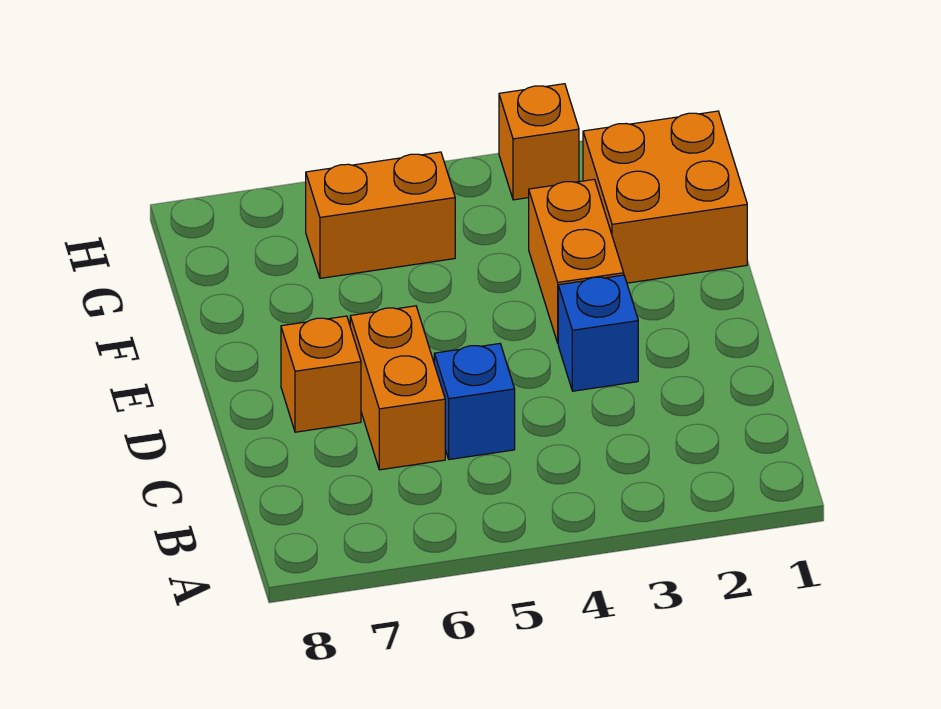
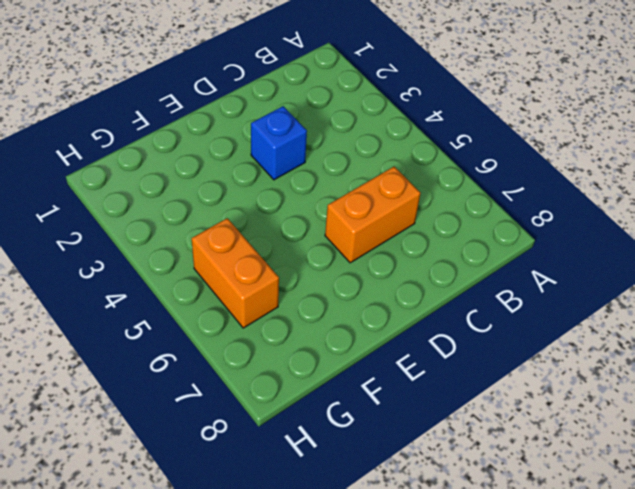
none -> blue 1x1 brick [434,344,515,460]
none -> orange 1x1 brick [281,316,361,432]

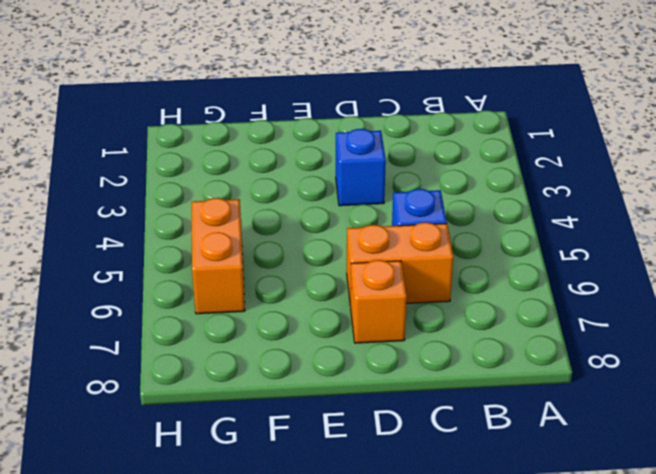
none -> orange 1x2 brick [529,180,624,343]
none -> orange 2x2 brick [583,111,747,283]

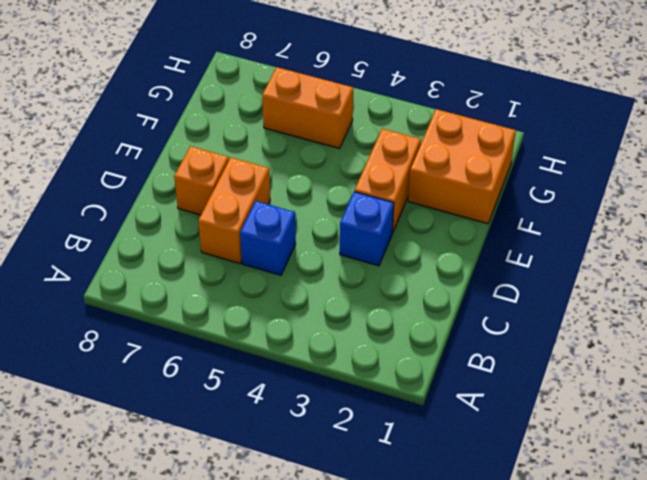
none -> orange 1x1 brick [499,84,579,200]

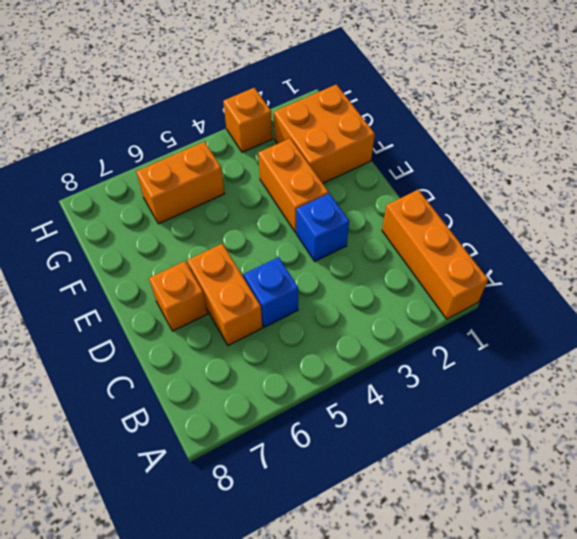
orange 1x3 brick [382,190,488,319] -> none

